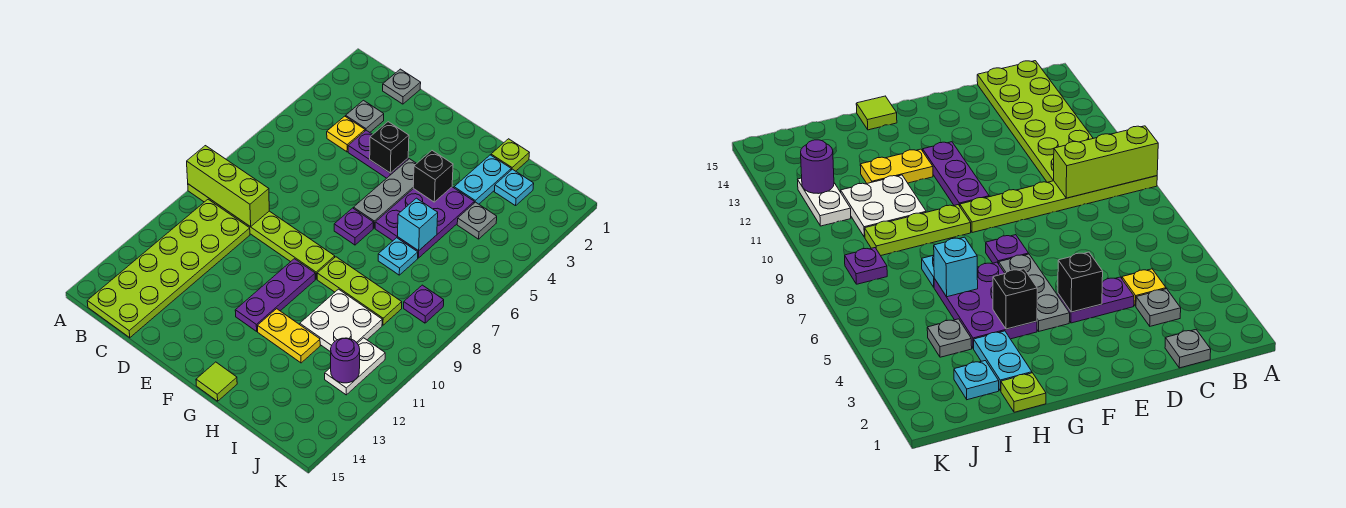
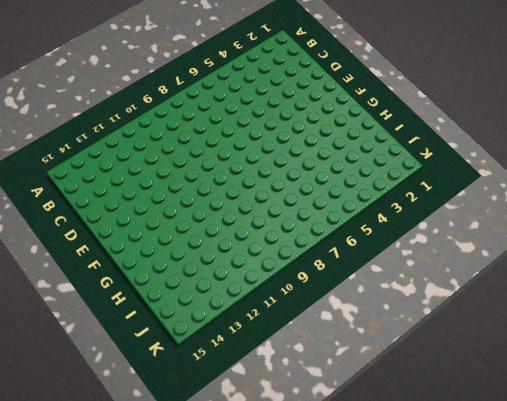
none -> lime 1x6 plate [188,184,335,279]
none -> lime 2x6 plate [87,199,250,338]
none -> grey 1x1 plate [383,69,421,104]

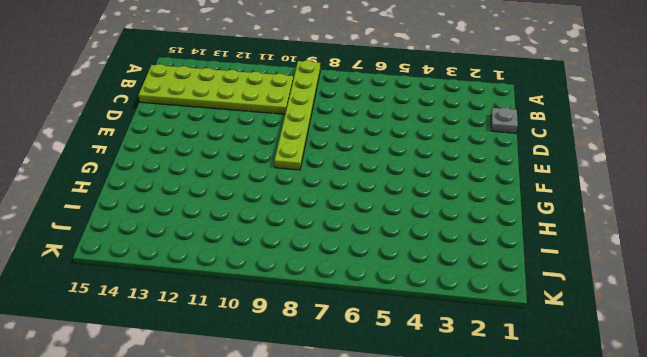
none -> grey 1x1 plate [346,100,384,132]
none -> yellow 1x1 plate [327,116,365,152]
none -> purple 1x2 plate [348,130,408,178]

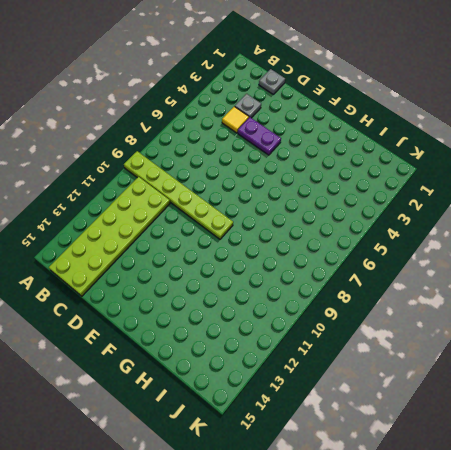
yellow 1x1 tile [222,106,249,133] -> yellow 1x1 plate [327,116,365,152]
none -> grey 1x3 plate [353,159,417,228]
none -> purple 1x1 plate [334,208,373,245]
none -> purple 1x3 plate [235,259,315,331]

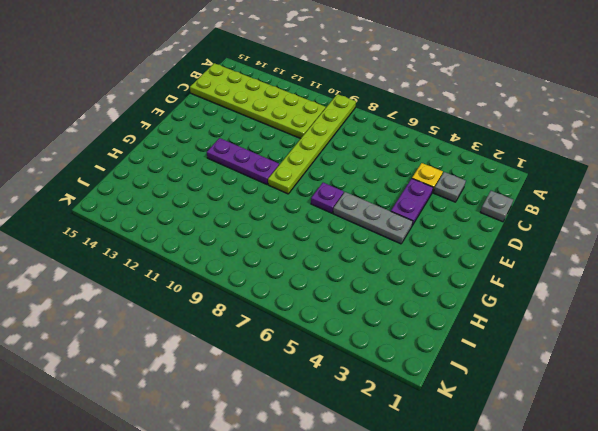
none -> purple 2x3 plate [375,187,474,258]
none -> lime 1x3 plate [317,257,402,325]
none -> yellow 1x2 plate [258,309,320,363]

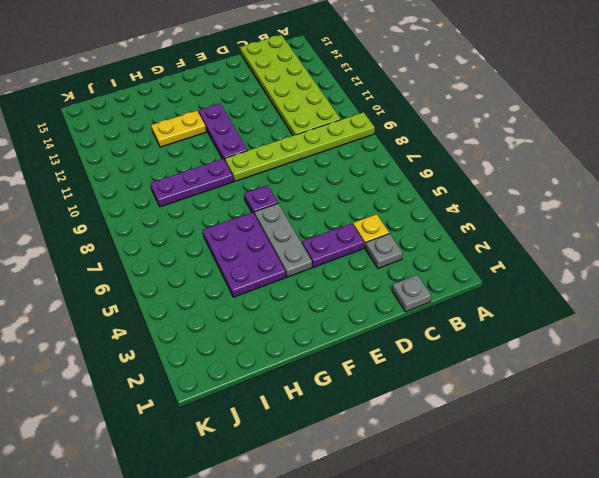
purple 1x3 plate [150,159,233,207] -> lime 1x3 plate [317,257,402,325]
none -> lime 1x1 tile [196,362,237,401]
none -> lime 1x1 plate [491,139,529,171]
none -> cyan 1x2 plate [454,155,511,204]

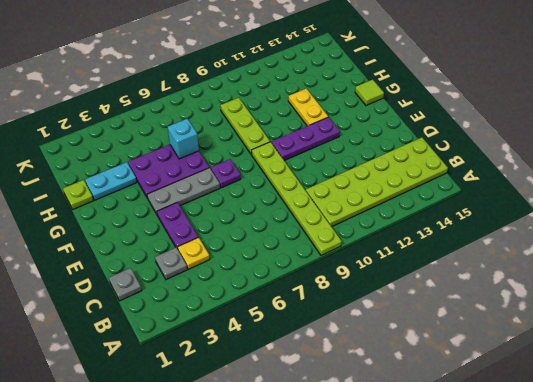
none -> cyan 1x1 plate [378,238,418,275]
none -> white 2x2 plate [300,289,382,352]
none -> cyan 1x1 plate [494,169,534,206]

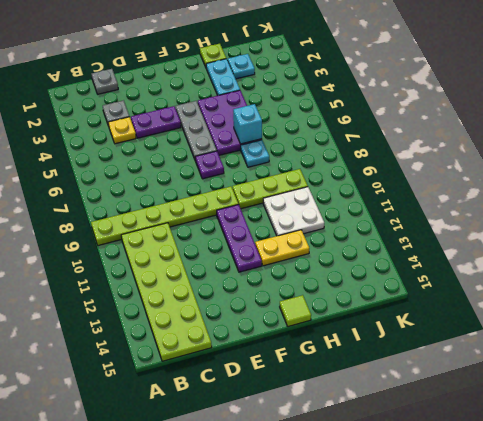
none -> grey 1x1 plate [457,202,497,239]
none -> purple 1x1 plate [404,285,444,323]
none -> white 1x2 plate [325,338,385,395]

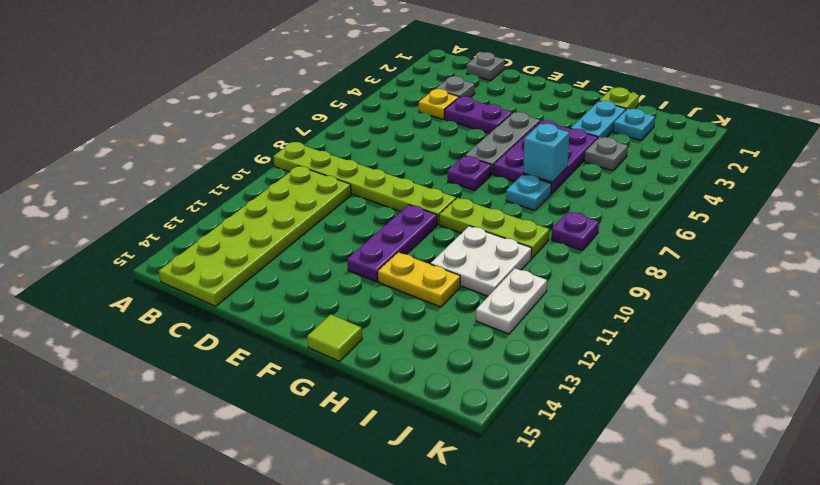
none -> lime 1x3 brick [187,146,269,227]
none -> black 1x1 brick [370,122,409,173]
none -> black 1x1 brick [413,151,453,202]

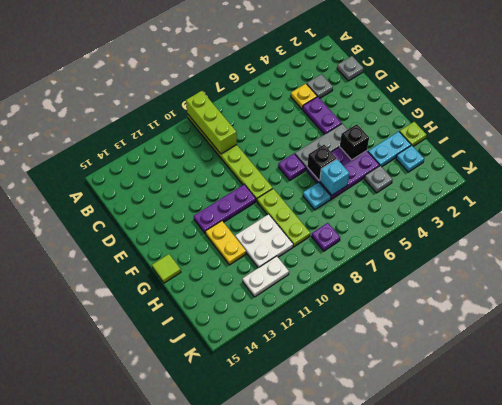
black 1x1 brick [307,145,336,181] -> black 1x1 brick moved to [370,122,409,173]
none -> lime 2x6 plate [87,199,250,338]
none -> purple 1x1 round brick [331,338,360,383]

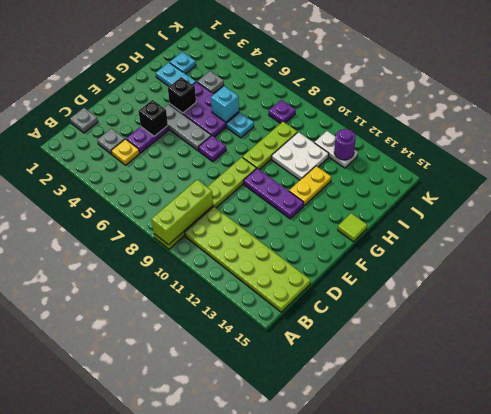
none -> lime 1x1 plate [491,139,529,171]

